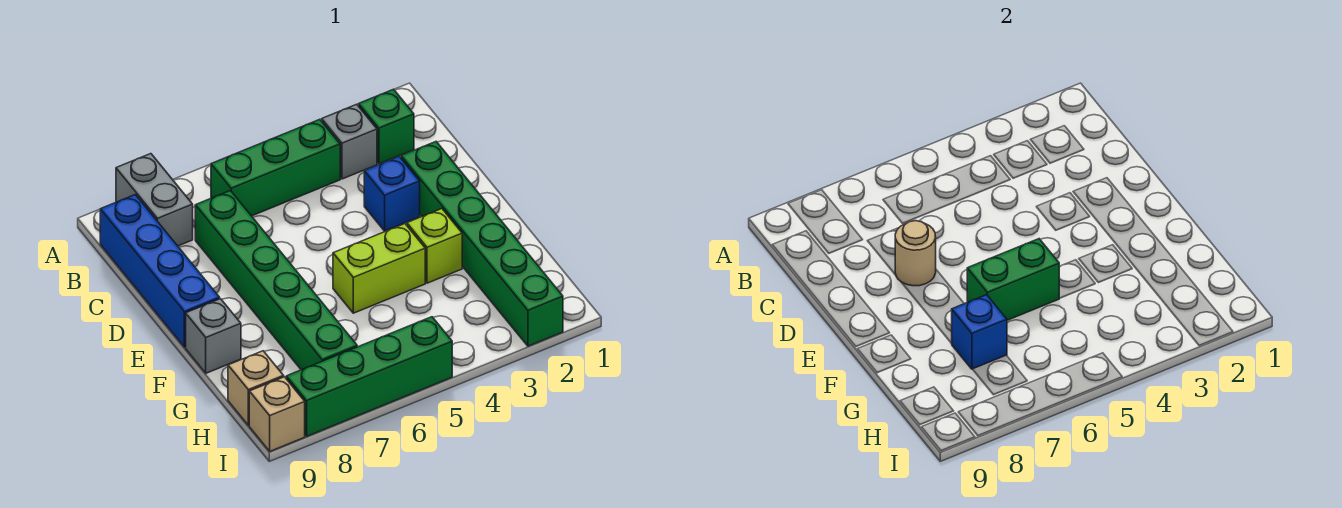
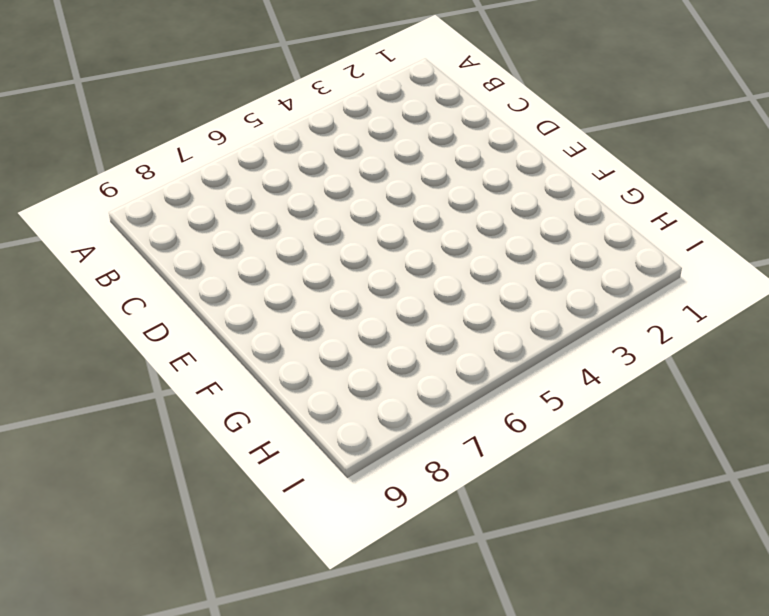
none -> grey 1x2 brick [116,154,193,246]
none -> green 1x1 brick [359,89,414,164]
none -> grey 1x1 brick [322,104,377,179]

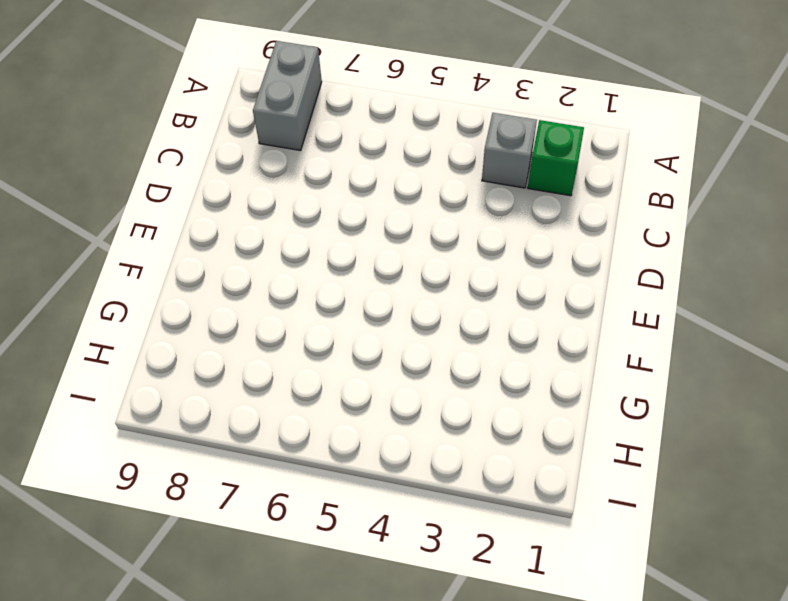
none -> green 1x3 brick [211,119,340,216]
none -> blue 1x4 brick [100,195,220,347]
none -> green 1x6 brick [195,191,357,370]

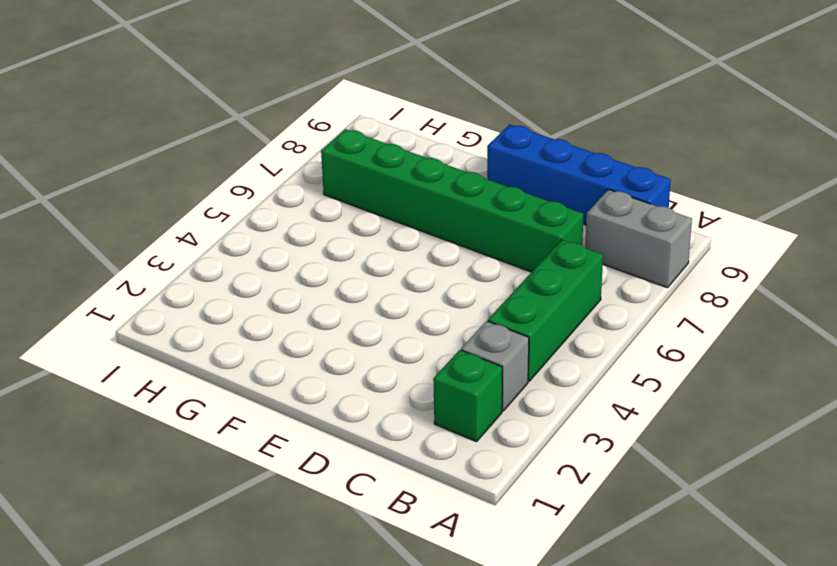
none -> green 1x6 brick [401,142,563,346]
none -> blue 1x1 brick [364,157,420,231]
none -> lime 1x1 brick [407,209,462,283]

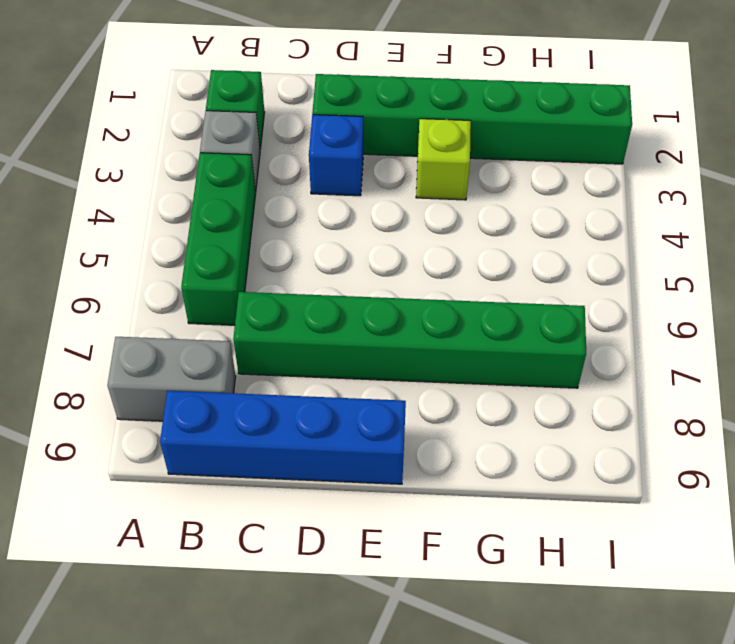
none -> lime 1x2 brick [333,224,425,313]
none -> grey 1x1 brick [186,299,241,373]
none -> tan 1x1 brick [228,351,284,425]

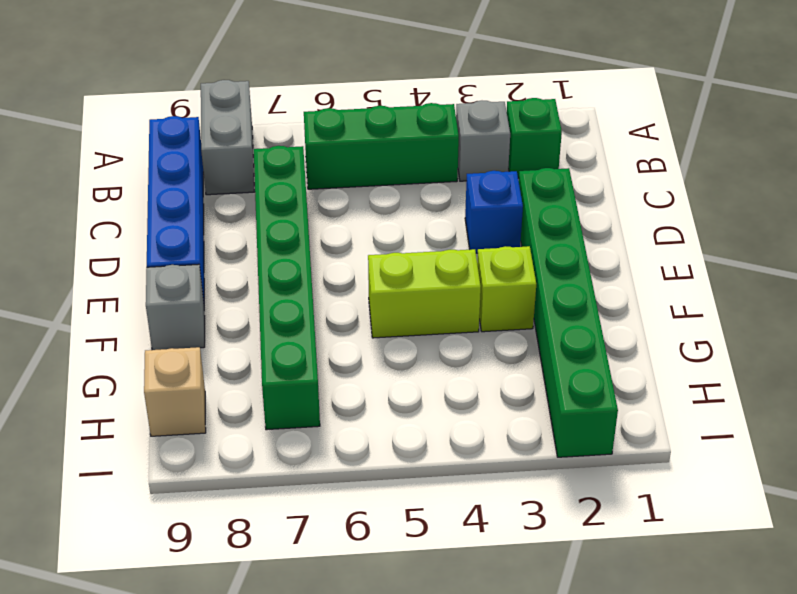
none -> green 1x4 brick [286,317,452,436]
none -> tan 1x1 brick [249,377,305,451]
none -> tan 1x1 round brick [895,221,936,286]

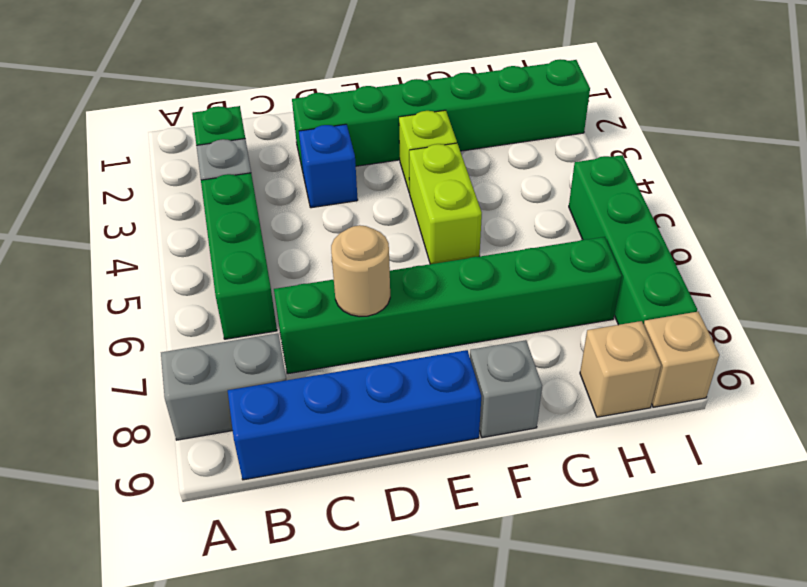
none -> green 1x2 brick [967,239,1059,320]
none -> blue 1x1 brick [951,295,1007,369]

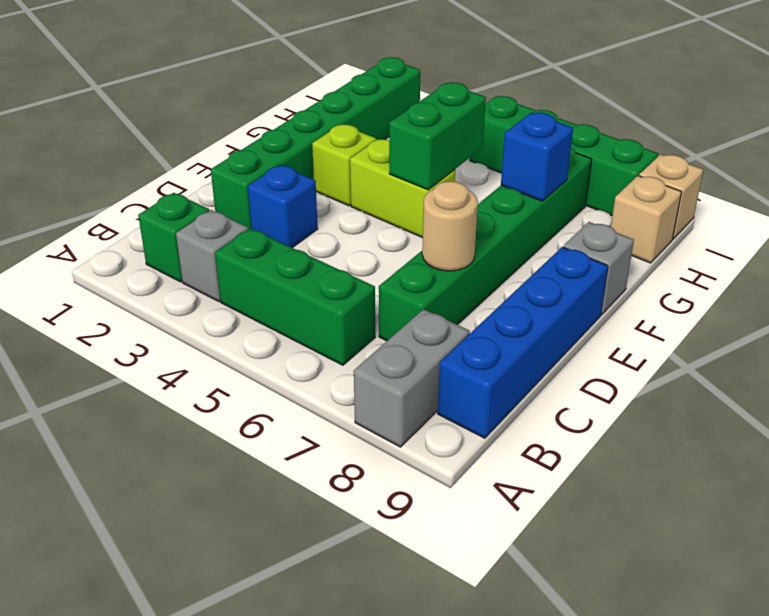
green 1x2 brick [389,82,486,190] -> green 1x2 brick turned to [967,239,1059,320]

